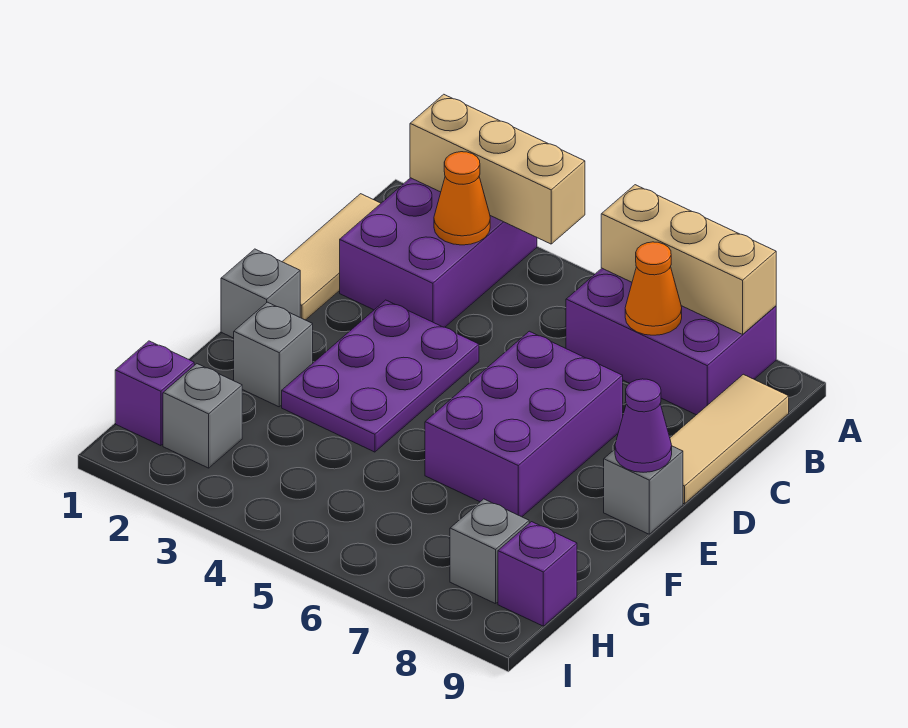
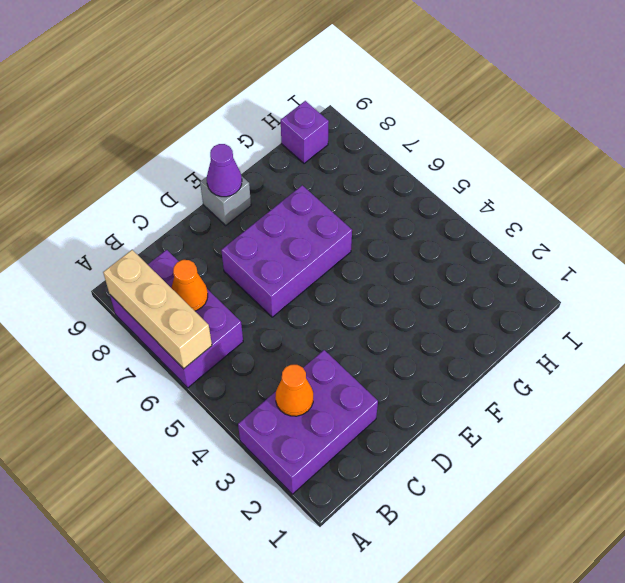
none -> tan 1x3 tile [282,194,381,320]
none -> tan 1x3 tile [670,374,789,504]
none -> purple 2x3 plate [282,300,479,452]

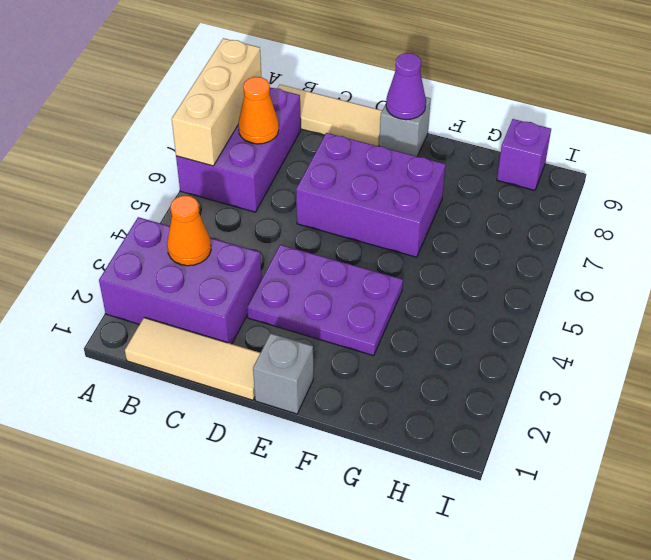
none -> grey 1x1 brick [234,302,313,407]
none -> purple 1x1 brick [115,341,194,446]
none -> grey 1x1 brick [163,364,242,468]

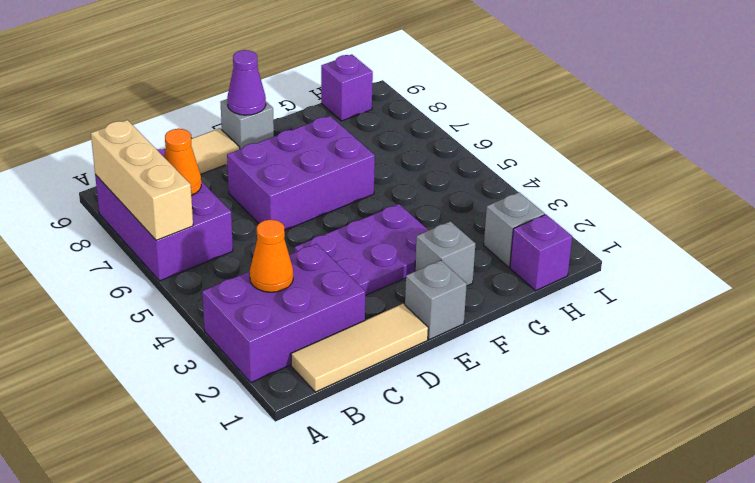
none -> grey 1x1 brick [450,499,529,604]
none -> tan 1x3 brick [410,94,585,244]

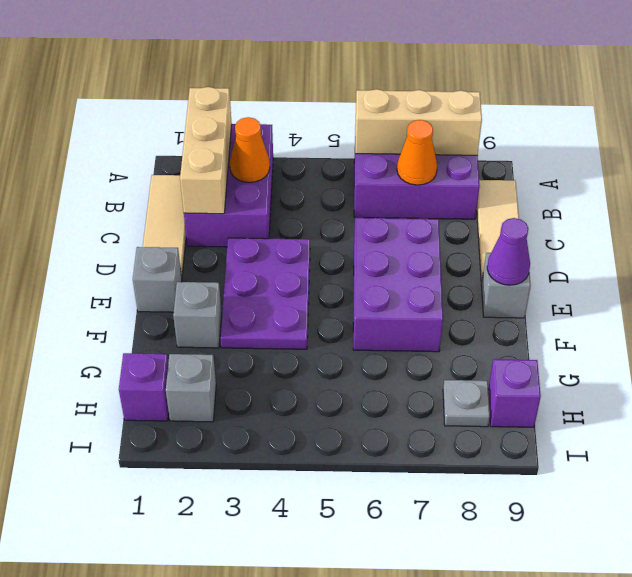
tan 1x3 brick [180,87,232,214] -> tan 1x3 brick turned to [410,94,585,244]
grey 1x1 plate [443,380,490,427] -> grey 1x1 brick [450,499,529,604]

